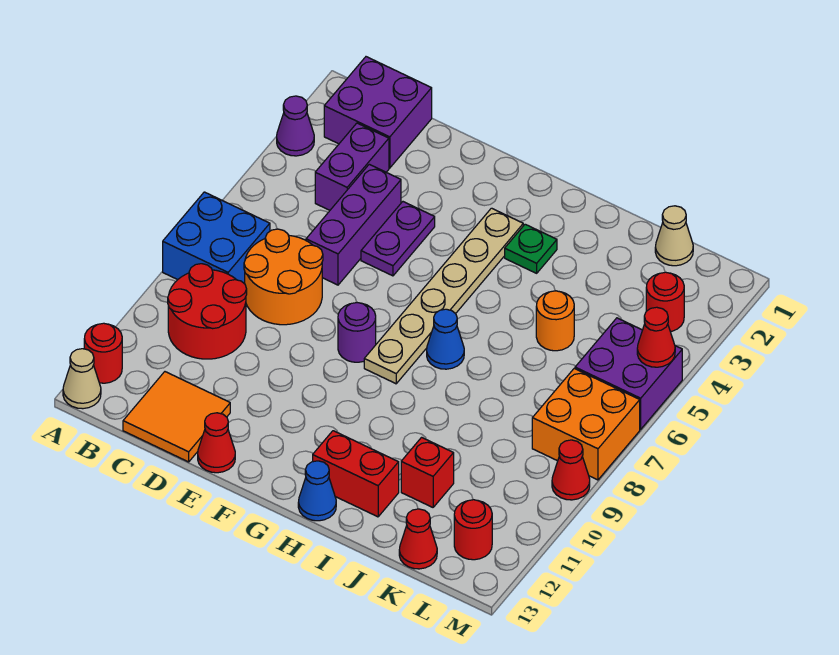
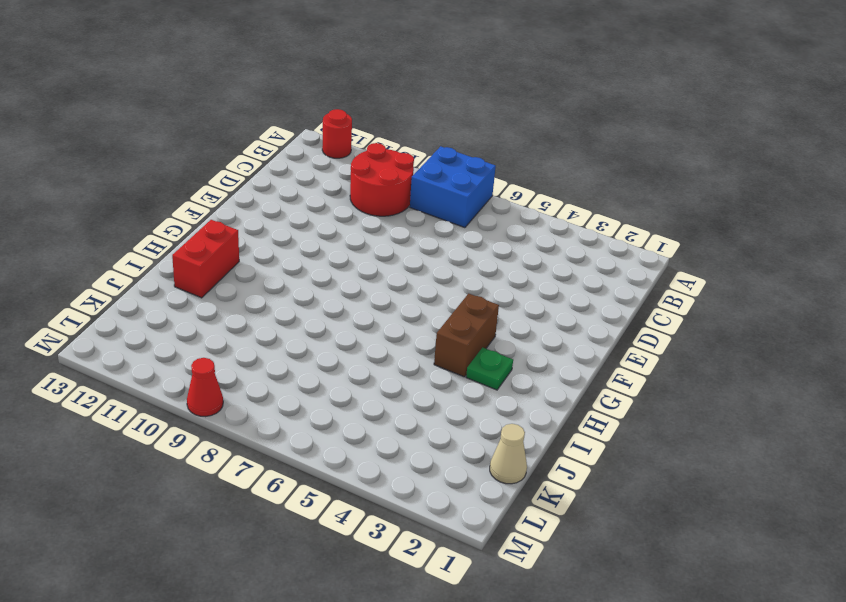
brown 1x2 brick [434,294,499,377] -> tan 1x6 plate [364,208,523,384]
none -> purple 1x1 cone [277,96,314,156]
none -> tan 1x1 cone [63,349,101,409]
none -> purple 2x2 brick [324,57,432,168]

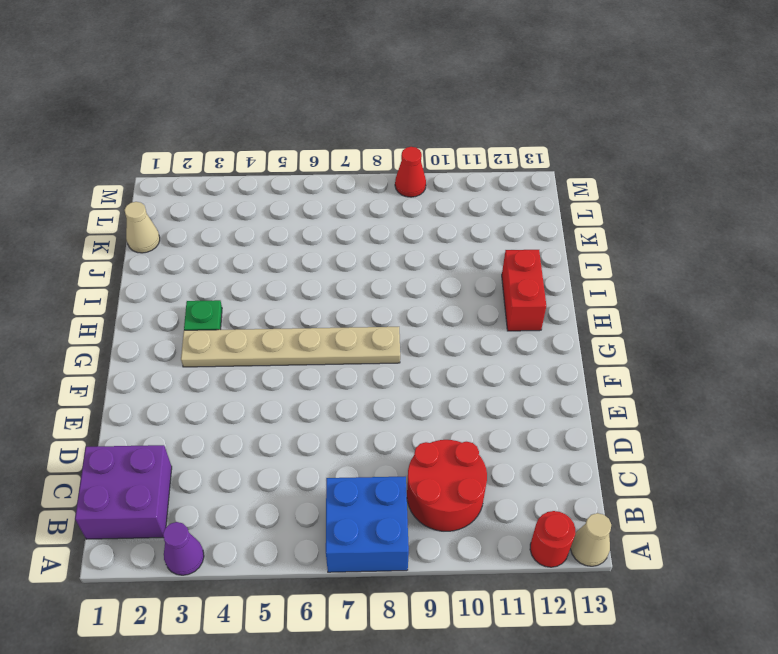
none -> purple 1x2 brick [315,123,389,210]
none -> orange 2x2 round brick [244,229,323,325]
none -> orange 2x2 tile [123,372,230,462]

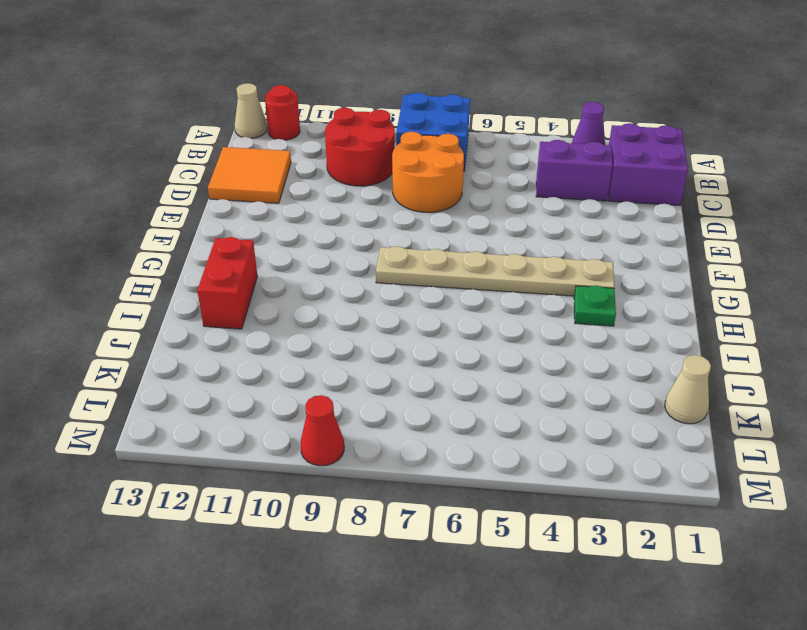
none -> purple 1x3 brick [306,164,401,285]
none -> purple 1x2 plate [361,202,435,276]
none -> red 1x1 cone [198,413,235,473]

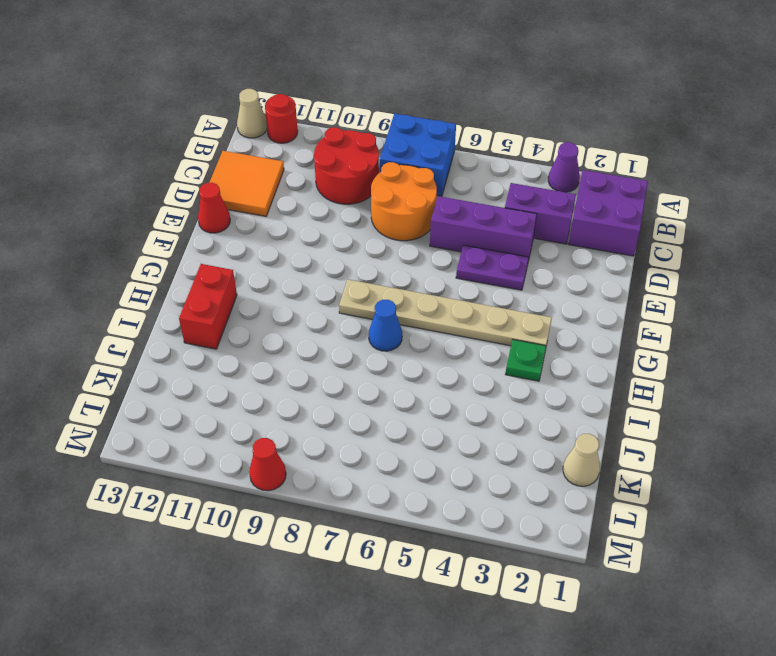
none -> purple 1x1 round brick [338,302,376,362]
none -> blue 1x1 cone [298,461,336,521]
none -> orange 1x1 round brick [536,291,574,351]

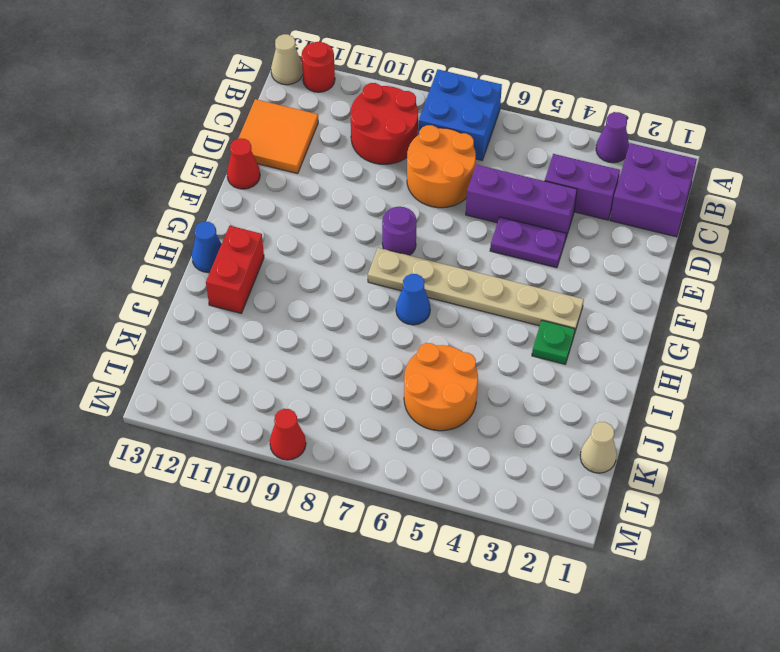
orange 2x2 round brick [404,343,478,431] -> orange 1x1 round brick [536,291,574,351]
none -> red 1x1 brick [401,437,454,507]
none -> red 1x1 cone [399,509,437,569]
none -> red 1x1 round brick [646,272,684,332]

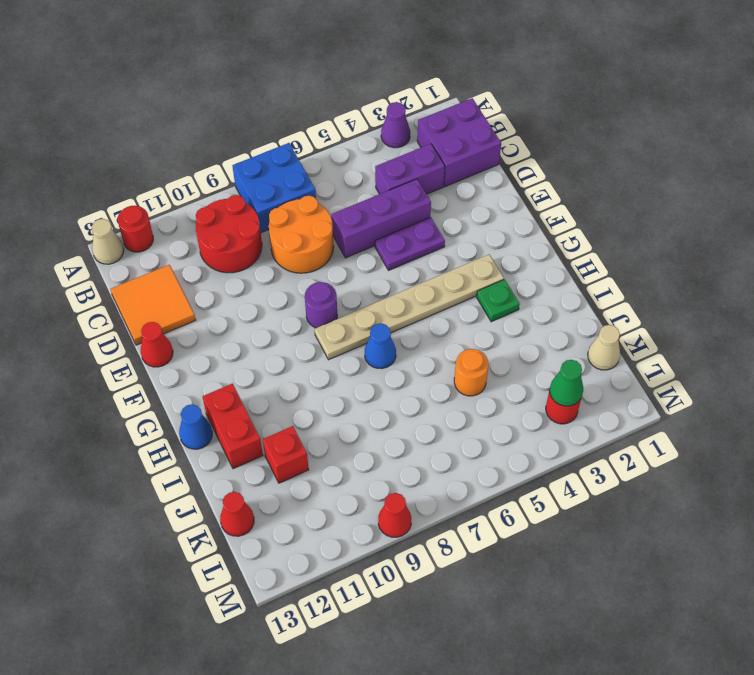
green 1x1 cone [550,360,583,406] -> none
none -> purple 2x2 brick [575,318,682,429]
none -> orange 2x2 brick [532,368,640,480]
none -> red 1x1 round brick [454,500,492,560]

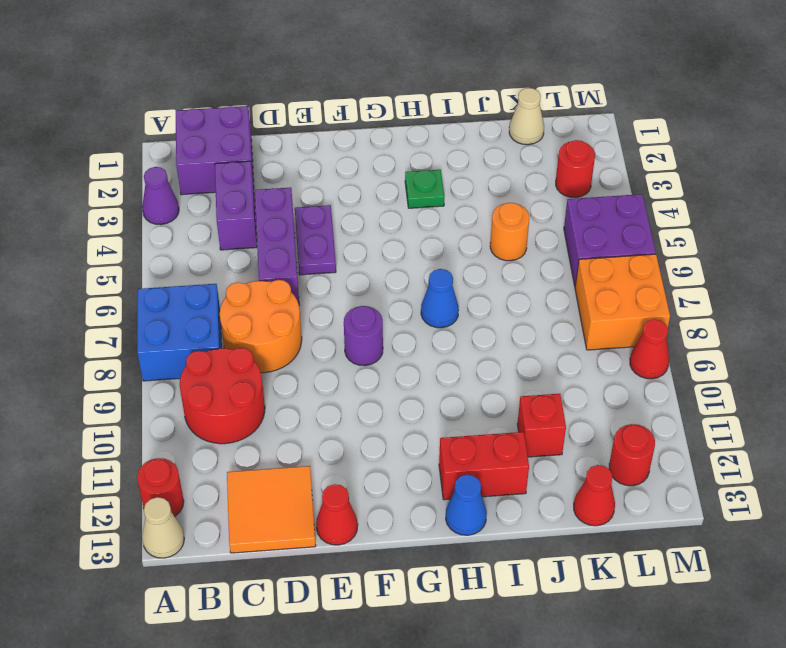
none -> tan 1x6 plate [364,208,523,384]
none -> red 1x1 cone [637,307,675,367]

